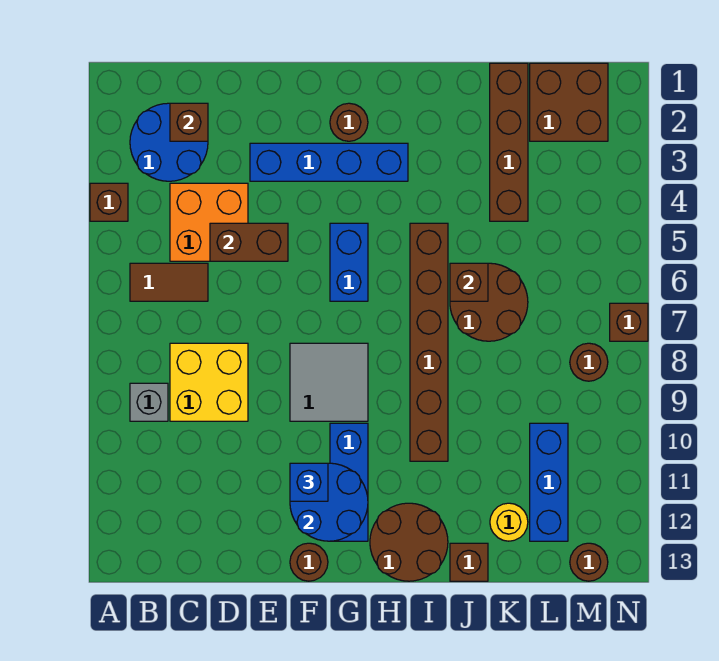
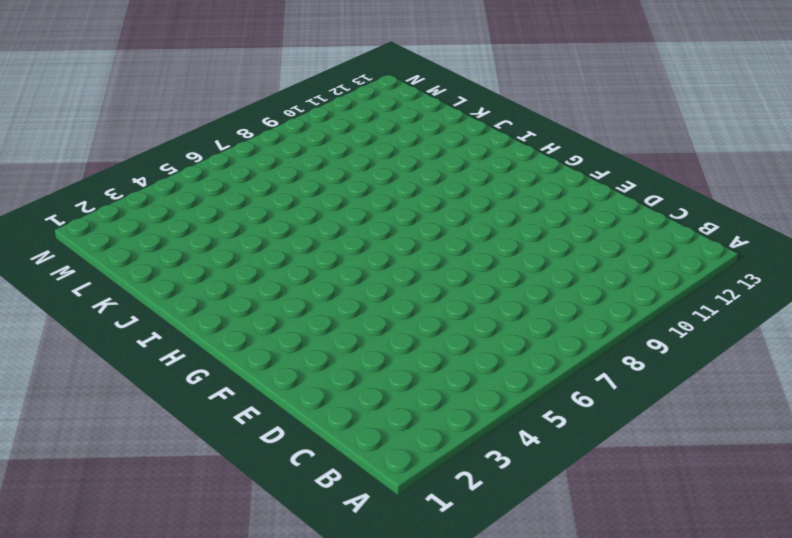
none -> brown 1x1 brick [90,183,128,221]
none -> blue 2x2 round brick [130,103,208,181]
none -> brown 1x2 tile [130,263,208,301]

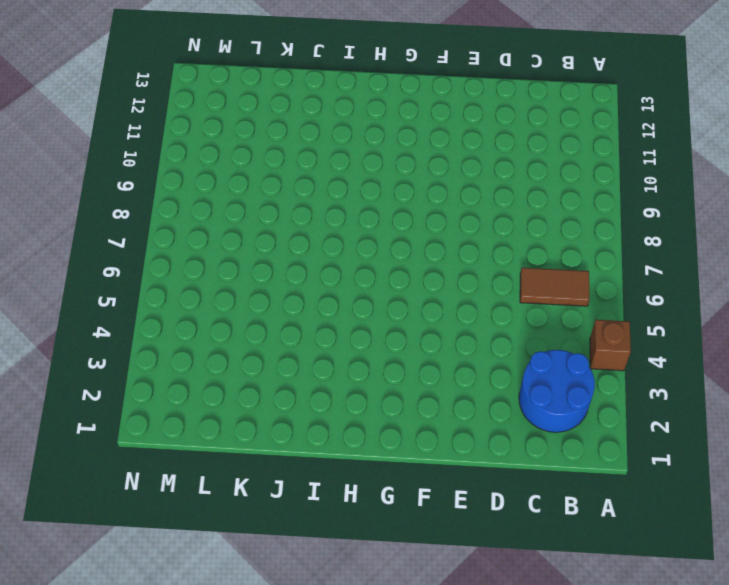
none -> grey 1x1 brick [130,383,168,421]
none -> orange 2x2 brick [170,183,248,261]
none -> yellow 2x2 brick [170,343,248,421]

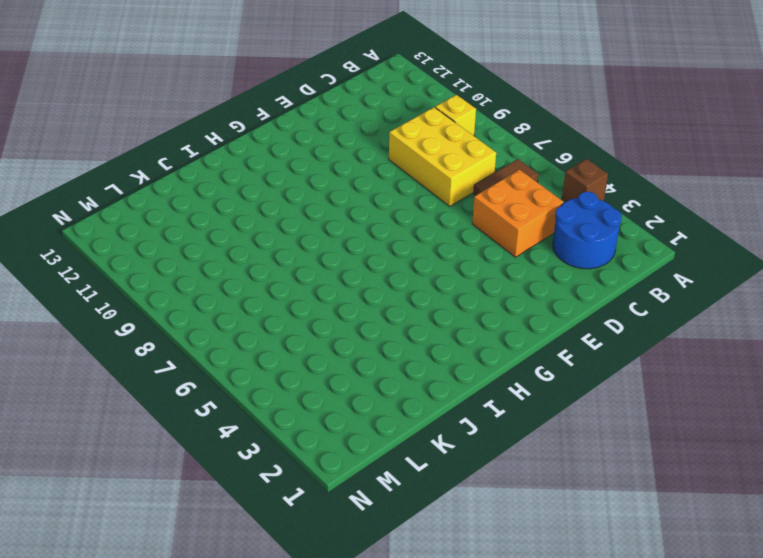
yellow 1x1 brick [435,95,476,136] -> grey 1x1 brick [130,383,168,421]
yellow 2x3 brick [389,107,496,206] -> yellow 2x2 brick [170,343,248,421]
none -> blue 1x4 brick [250,143,408,181]
none -> grey 2x2 tile [290,343,368,421]
none -> brown 1x1 round brick [290,543,328,581]

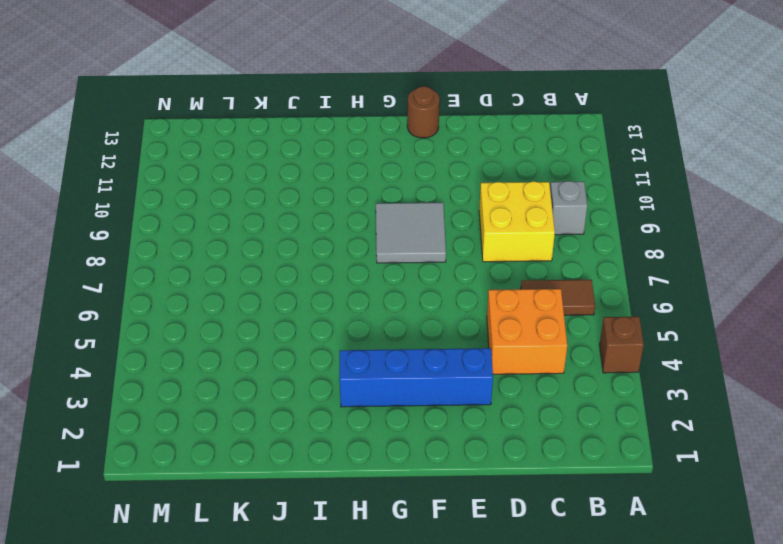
none -> blue 2x2 round brick [130,103,208,181]
none -> brown 1x1 round brick [330,103,368,141]
none -> blue 1x2 brick [330,223,368,301]

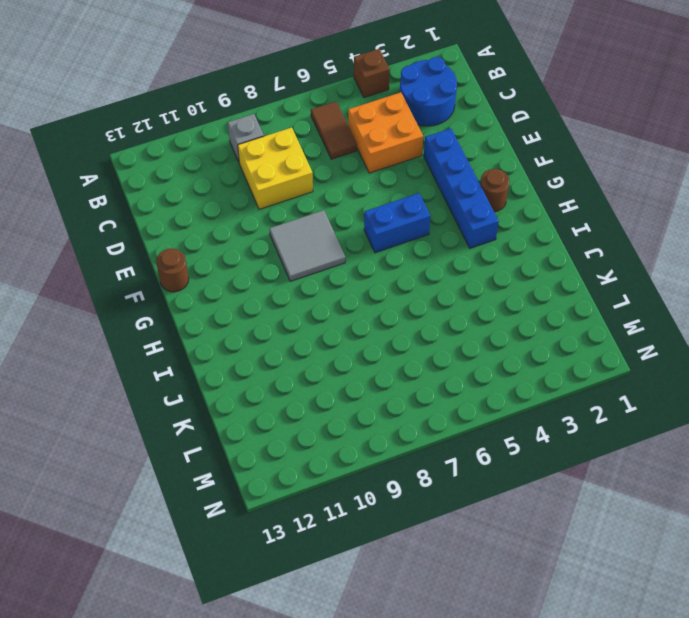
none -> blue 1x3 brick [330,423,368,541]
none -> brown 2x2 round brick [370,503,448,581]
none -> brown 1x6 brick [410,223,448,461]

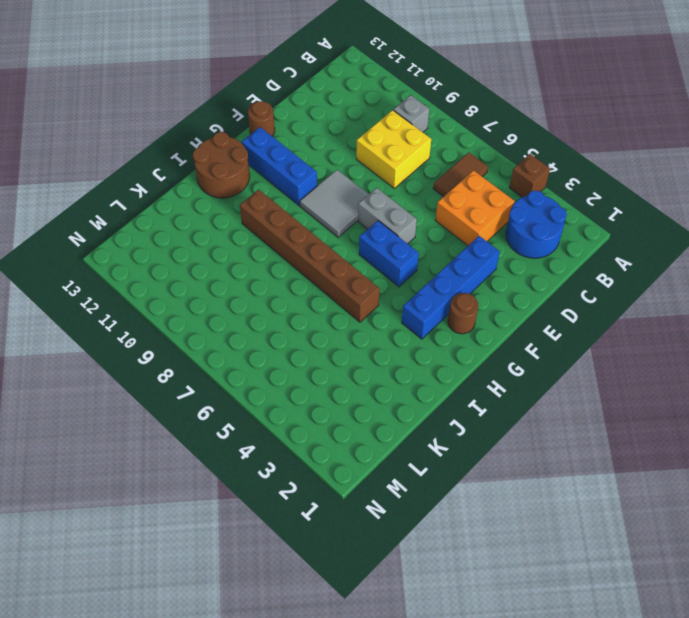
grey 1x2 brick [358,188,417,244] -> none
none -> brown 2x2 round brick [450,263,528,341]
none -> brown 1x1 brick [450,543,488,581]
none -> brown 1x4 brick [490,63,528,221]

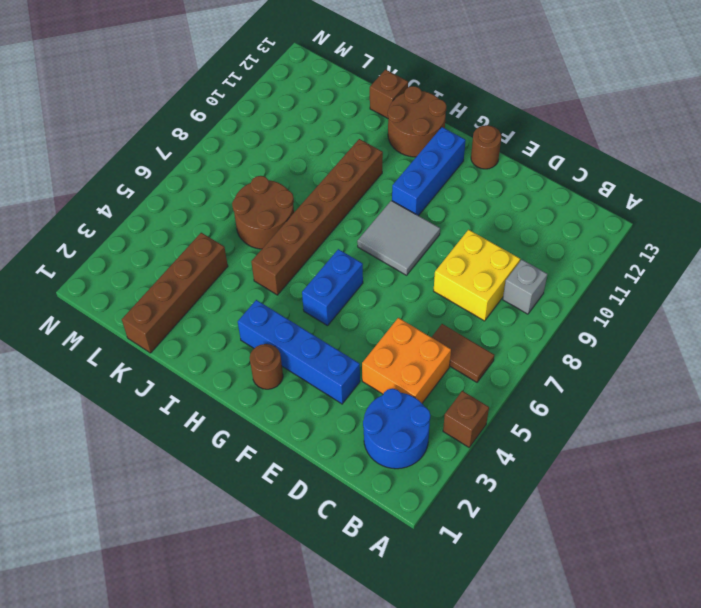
none -> yellow 1x1 round brick [490,503,528,541]
none -> brown 2x2 brick [530,63,608,141]
none -> blue 1x3 brick [530,423,568,541]

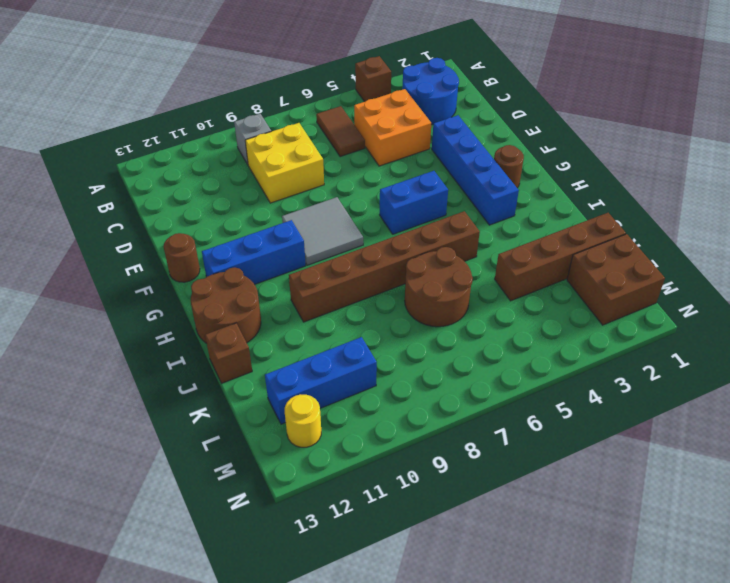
yellow 1x1 round brick [285,394,321,447] -> yellow 1x1 round brick moved to [490,503,528,541]
none -> brown 1x1 round brick [570,343,608,381]
none -> brown 1x1 round brick [570,543,608,581]
none -> brown 1x1 brick [610,303,648,341]

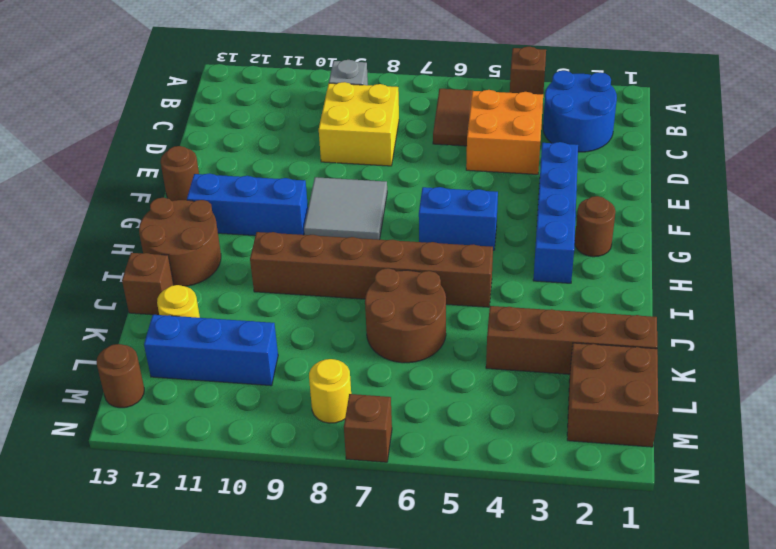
yellow 1x1 round brick [309,359,351,423] -> brown 1x1 round brick [570,343,608,381]
none -> brown 1x1 brick [170,103,208,141]
none -> brown 1x2 brick [210,223,288,261]
none -> blue 2x2 round brick [290,463,368,541]

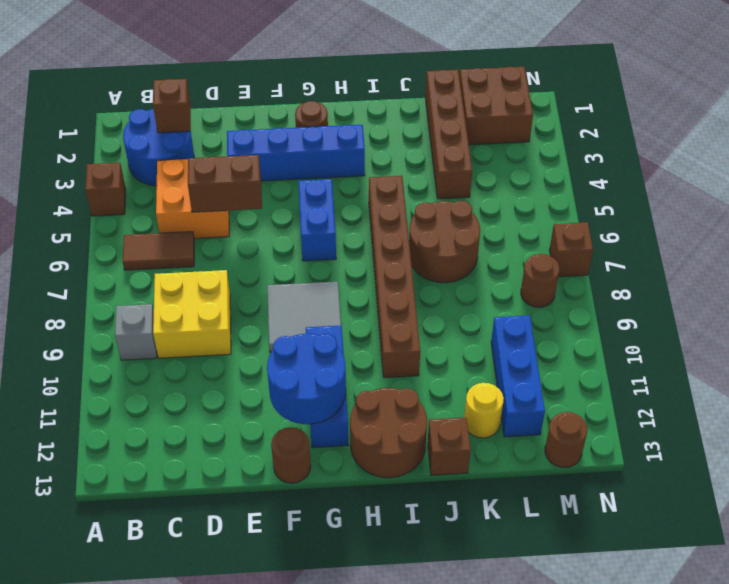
none -> brown 1x1 brick [450,263,488,301]
none -> blue 1x1 brick [290,463,328,501]

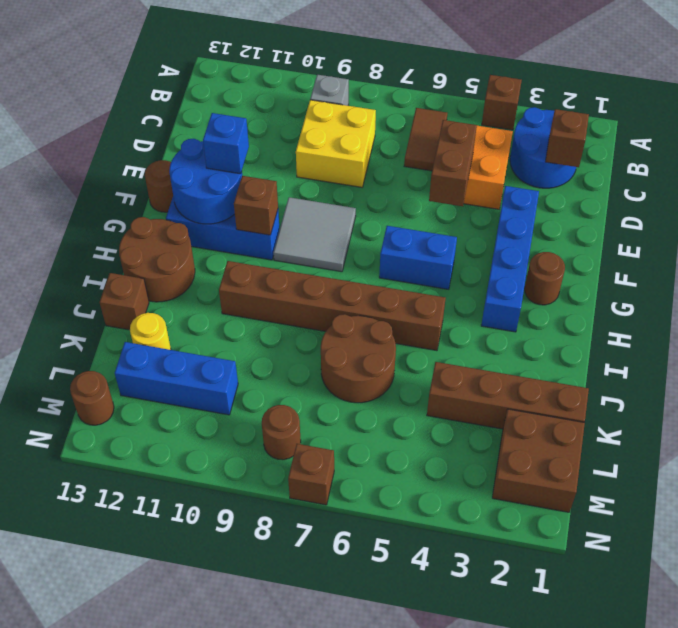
brown 1x1 brick [234,176,278,235] -> brown 1x1 brick moved to [450,263,488,301]

